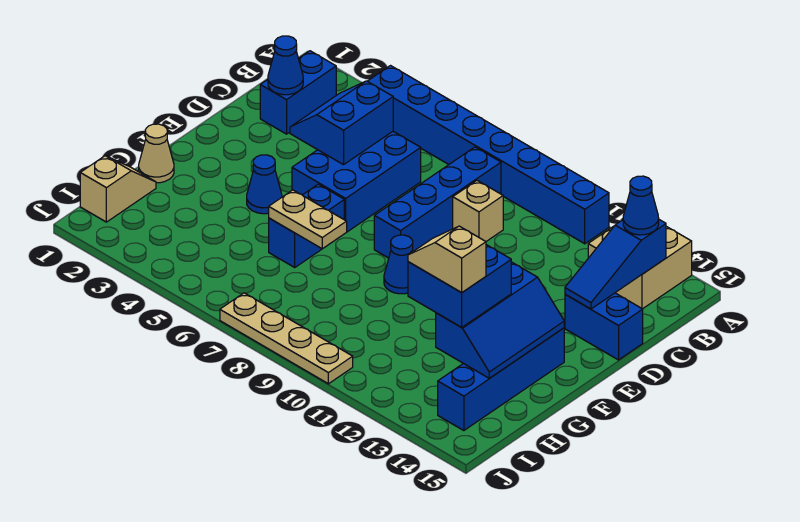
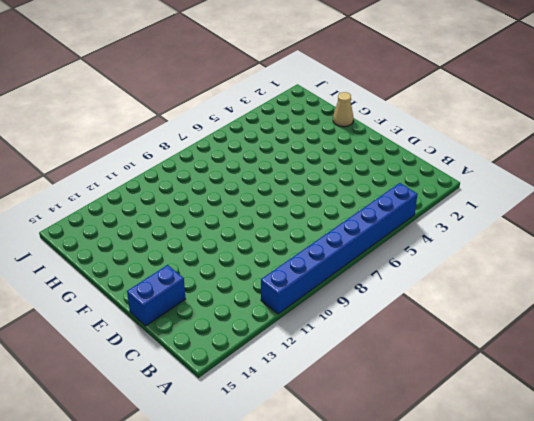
none -> tan 2x2 brick [588,226,692,309]
none -> blue 1x2 brick [260,51,336,134]
none -> blue 1x4 brick [374,147,501,258]

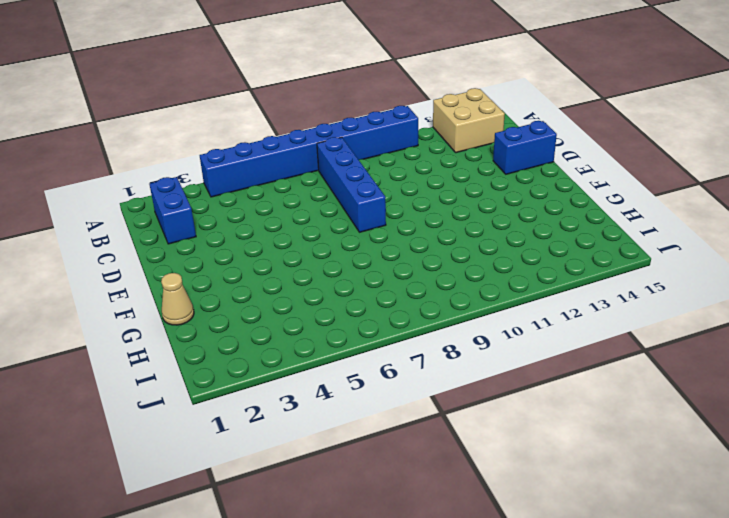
none -> blue 2x3 brick [292,132,421,232]
none -> tan 1x1 brick [453,181,503,241]
none -> blue 1x1 cone [247,155,282,214]

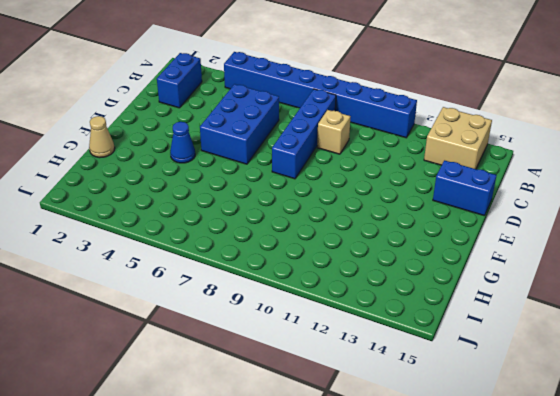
none -> blue 1x2 brick [269,184,344,267]
none -> blue 1x1 cone [384,235,413,294]
none -> blue 1x4 brick [438,328,564,431]

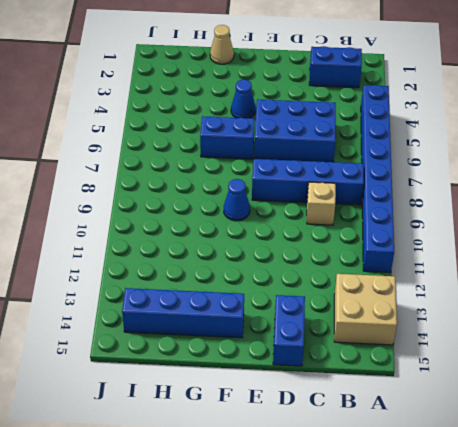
none -> tan 1x2 slope [80,156,156,222]
none -> tan 1x4 plate [220,293,353,384]
none -> blue 1x3 slope [565,220,666,309]

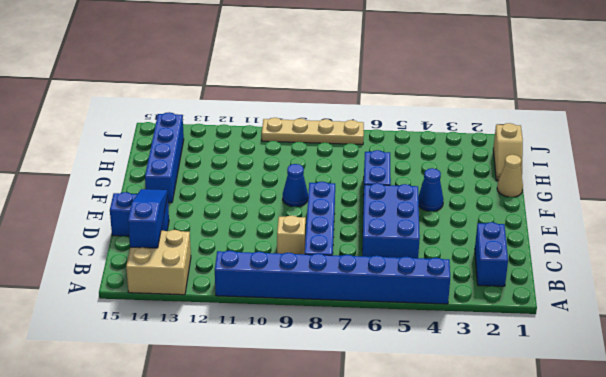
none -> blue 1x1 cone [268,36,303,95]
none -> blue 2x2 slope [290,81,393,165]
none -> blue 2x3 slope [436,262,564,378]

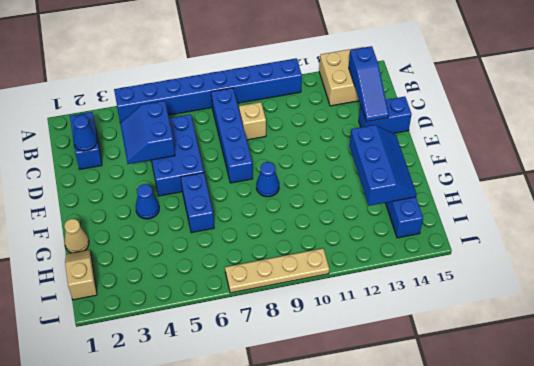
none -> tan 1x2 plate [269,190,347,249]
none -> blue 1x1 cone [623,176,659,235]
none -> blue 2x2 brick [408,245,511,327]

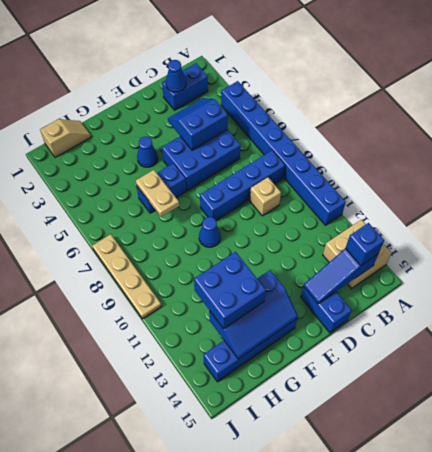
blue 1x1 brick [346,223,384,266] -> blue 1x1 cone [623,176,659,235]
none -> tan 1x1 cone [139,124,174,183]
none -> tan 1x2 slope [408,226,486,293]

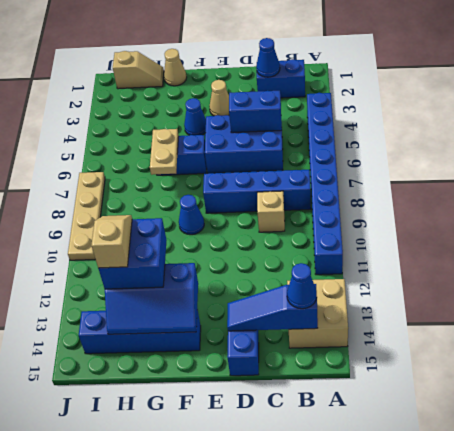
tan 1x1 cone [209,80,229,116] -> none

